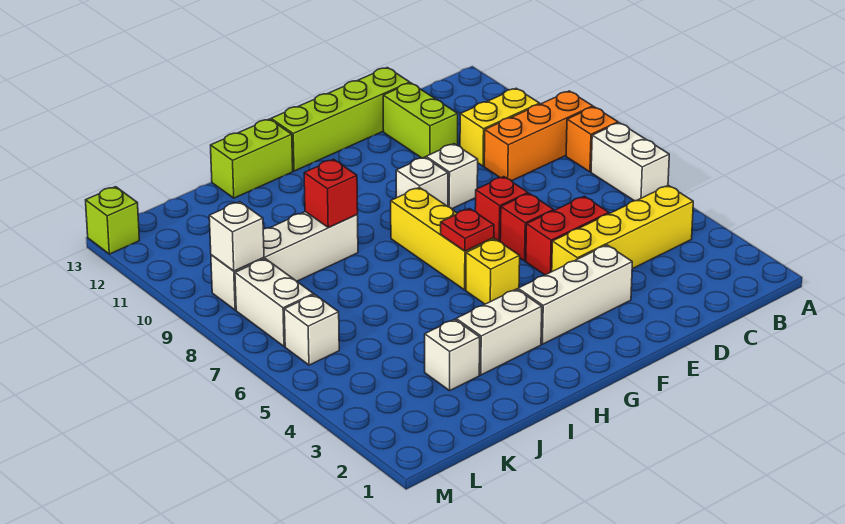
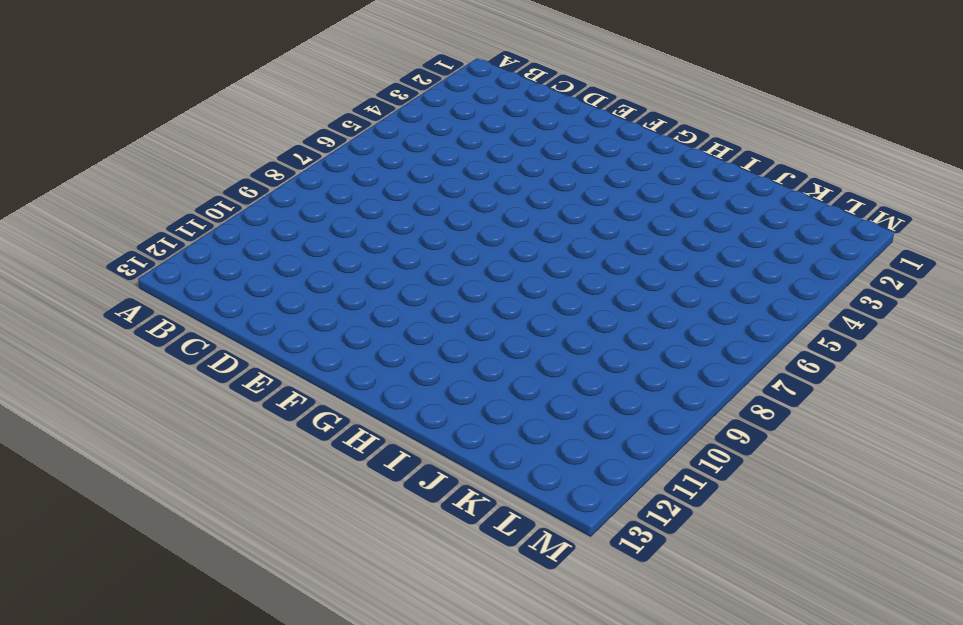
none -> white 1x2 brick [591,123,669,201]
none -> orange 1x1 brick [566,107,618,172]
none -> orange 1x3 brick [484,91,593,181]

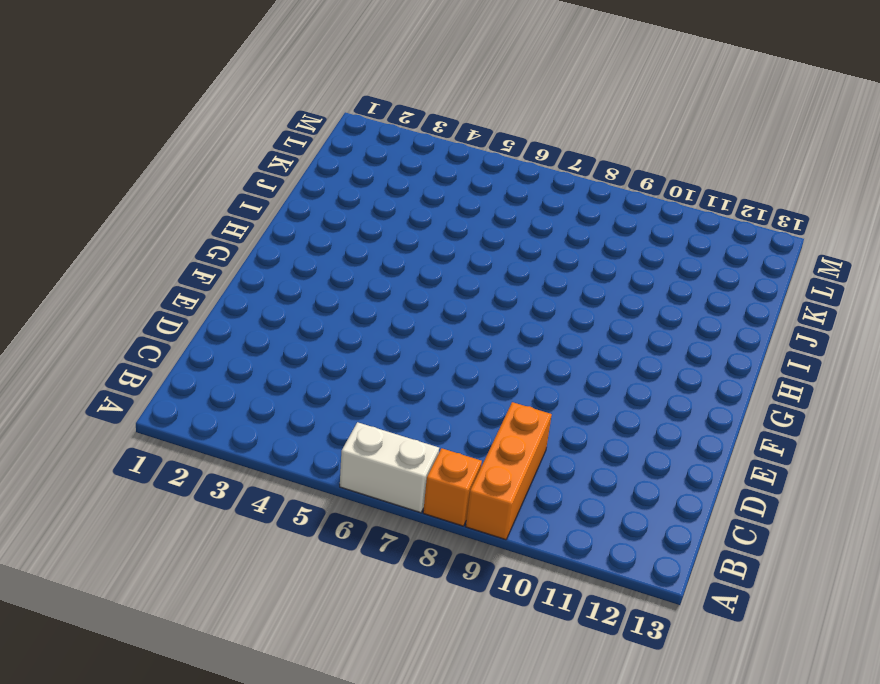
none -> yellow 1x4 brick [552,185,693,271]
none -> yellow 1x2 brick [460,88,540,166]
none -> red 1x2 brick [526,196,609,275]

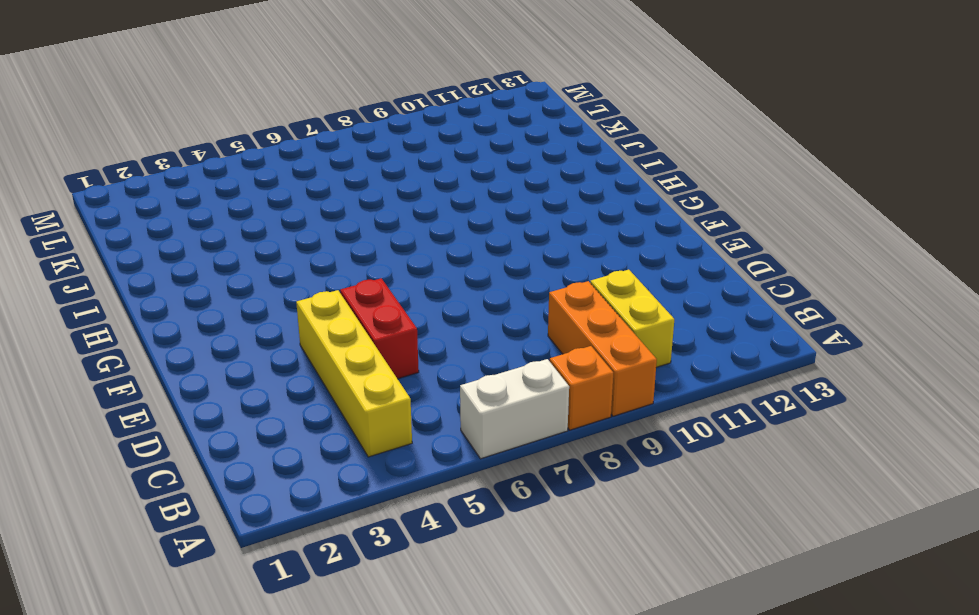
none -> lime 1x2 brick [383,83,458,158]
none -> lime 1x4 brick [271,68,410,171]
none -> white 1x3 brick [518,245,632,344]

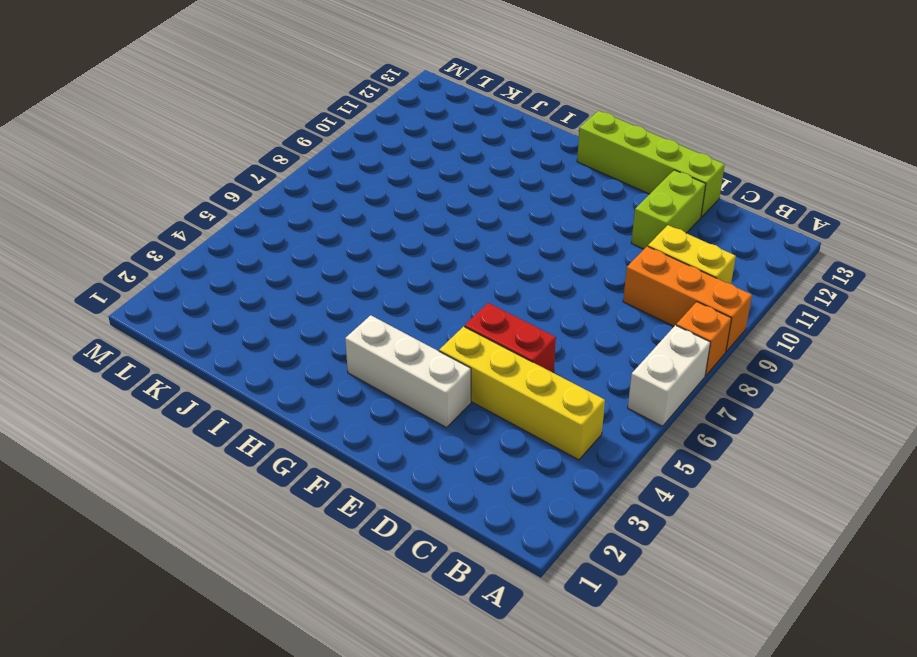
none -> red 1x1 brick [500,193,554,261]
none -> red 1x1 brick [475,177,528,242]
none -> white 1x1 brick [426,144,478,209]

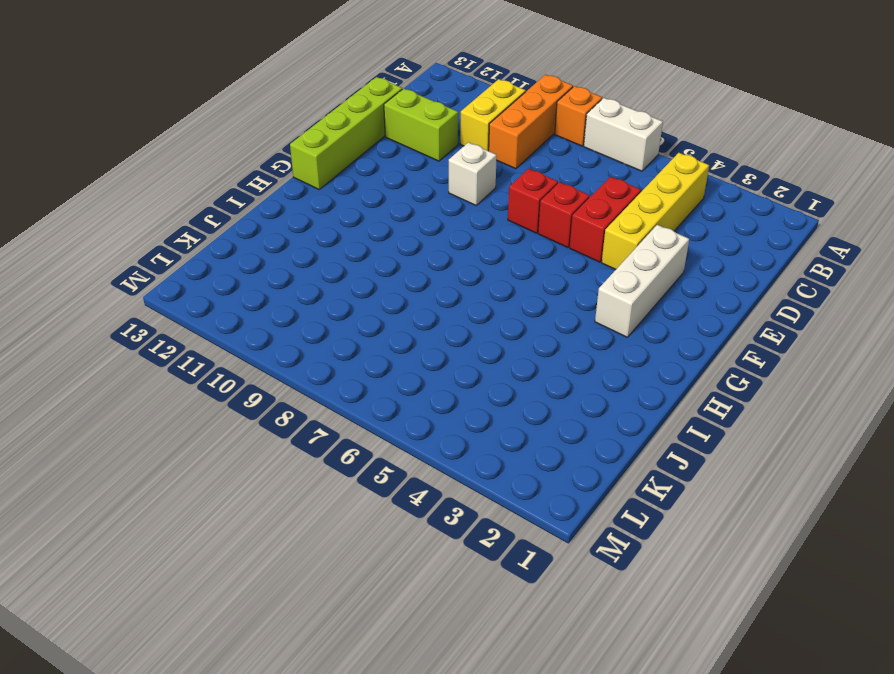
none -> white 1x1 brick [396,157,448,207]
none -> yellow 1x1 brick [466,239,520,304]
none -> yellow 1x3 brick [391,187,494,290]

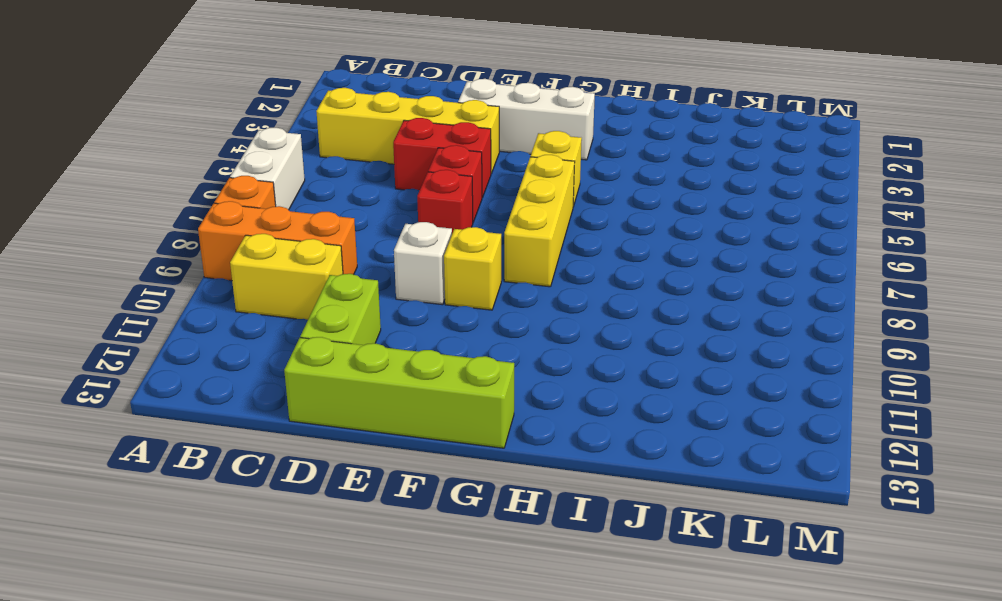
yellow 1x1 brick [444,227,501,310] -> white 1x1 brick [396,157,448,207]
none -> white 1x2 brick [456,289,542,375]
none -> lime 1x2 brick [211,119,293,198]
none -> white 1x4 brick [211,212,358,310]

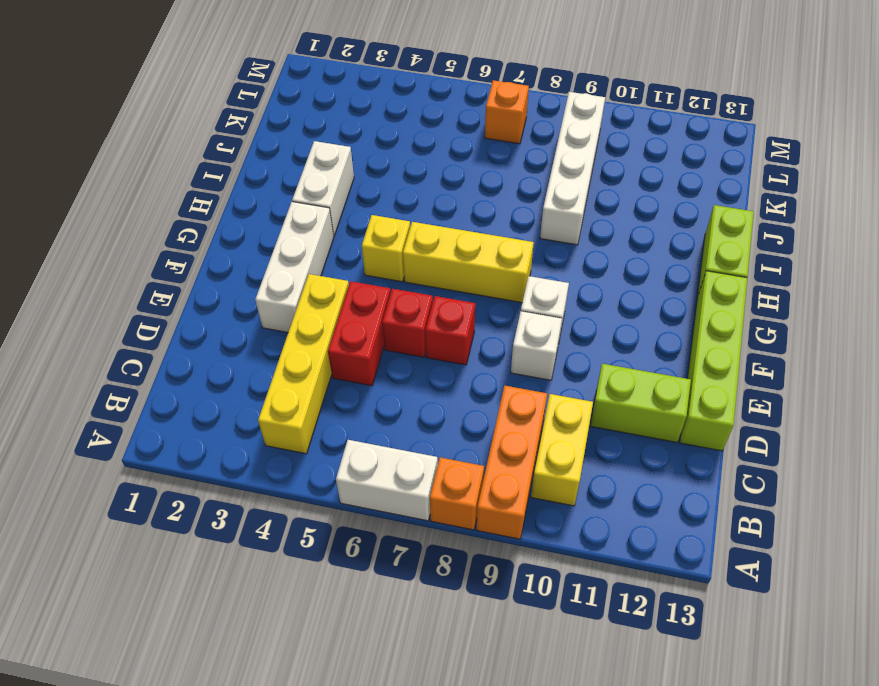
orange 1x1 brick [485,80,529,144] -> white 1x2 brick [235,259,314,347]
none -> white 1x1 brick [425,319,480,391]
none -> white 1x1 brick [284,295,339,365]
none -> lime 1x1 brick [86,187,139,254]

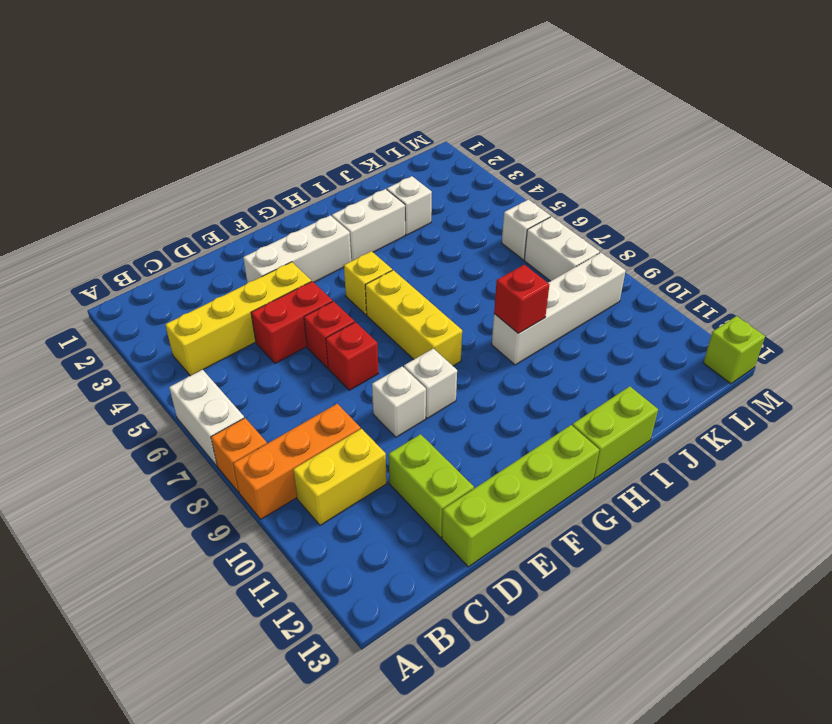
none -> red 1x1 plate [441,209,494,251]
none -> white 1x1 brick [209,202,264,271]

